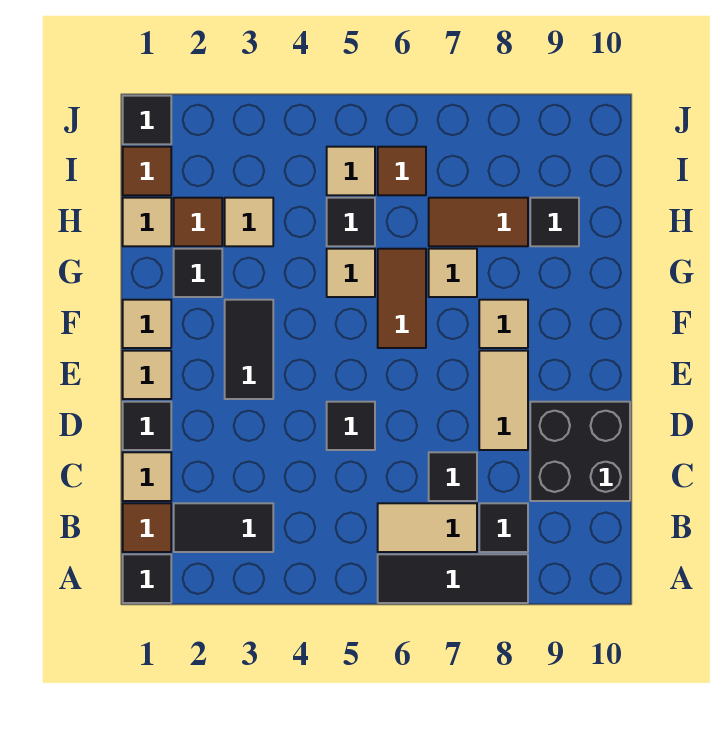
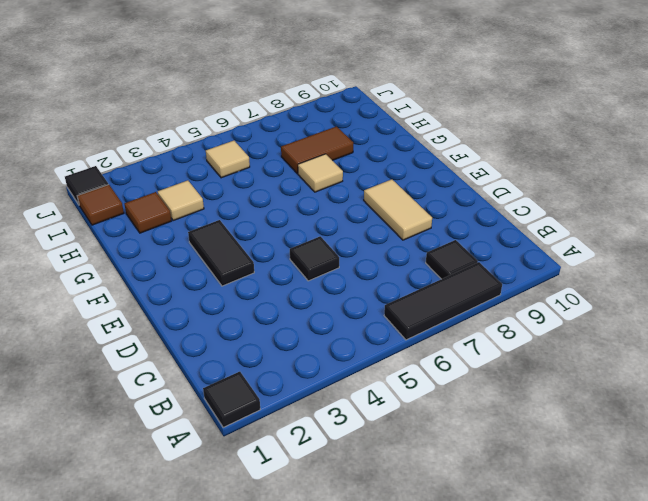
none -> brown 1x1 tile [123,503,171,552]
none -> black 1x2 tile [174,503,273,552]
none -> tan 1x2 tile [378,503,477,552]
none -> tan 1x1 tile [123,452,171,501]

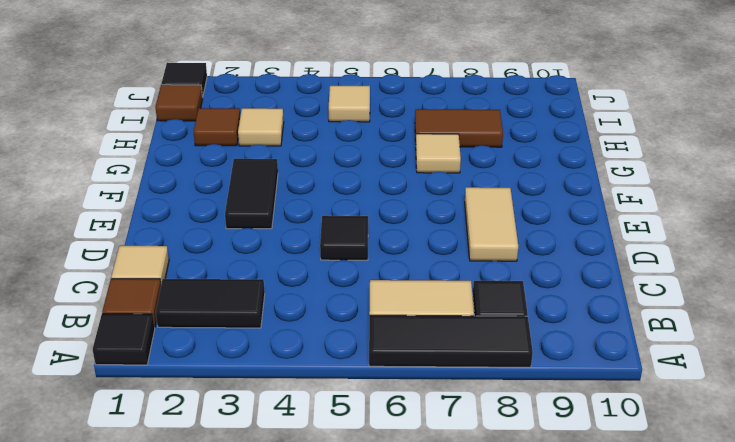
none -> black 1x1 tile [429,452,477,501]
none -> black 2x2 brick [530,402,630,501]
none -> black 1x1 tile [123,402,171,450]
none -> tan 1x1 tile [123,351,171,399]

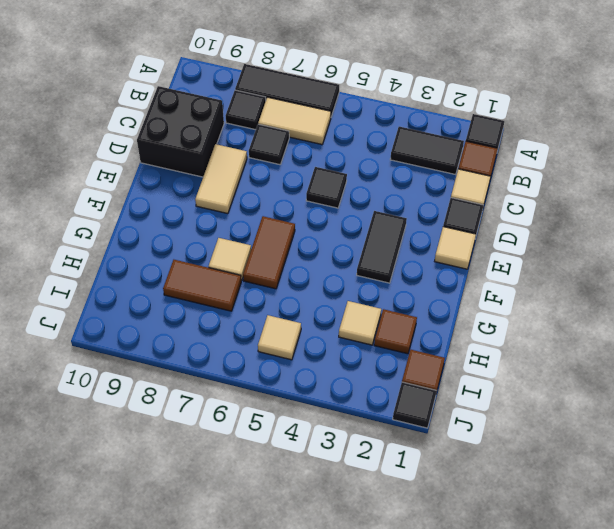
none -> tan 1x1 tile [123,300,171,348]
none -> tan 1x1 tile [479,300,528,348]
none -> black 1x1 tile [174,249,222,297]
none -> tan 1x1 tile [327,249,375,297]

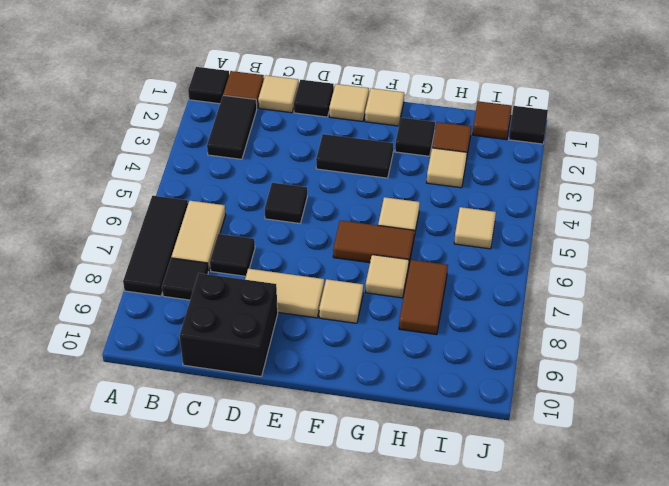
none -> tan 1x1 tile [123,198,171,246]
none -> black 1x1 tile [327,198,375,246]
none -> black 1x1 tile [530,198,579,246]
none -> brown 1x1 tile [378,147,426,195]

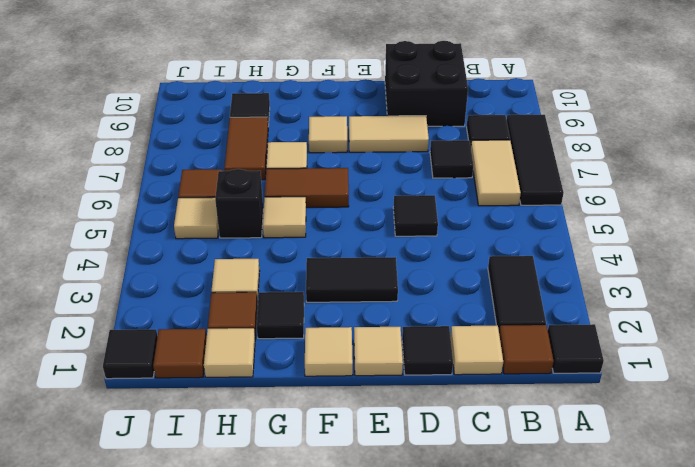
black 1x1 brick [215,169,263,238] -> black 1x1 tile [327,198,375,246]

